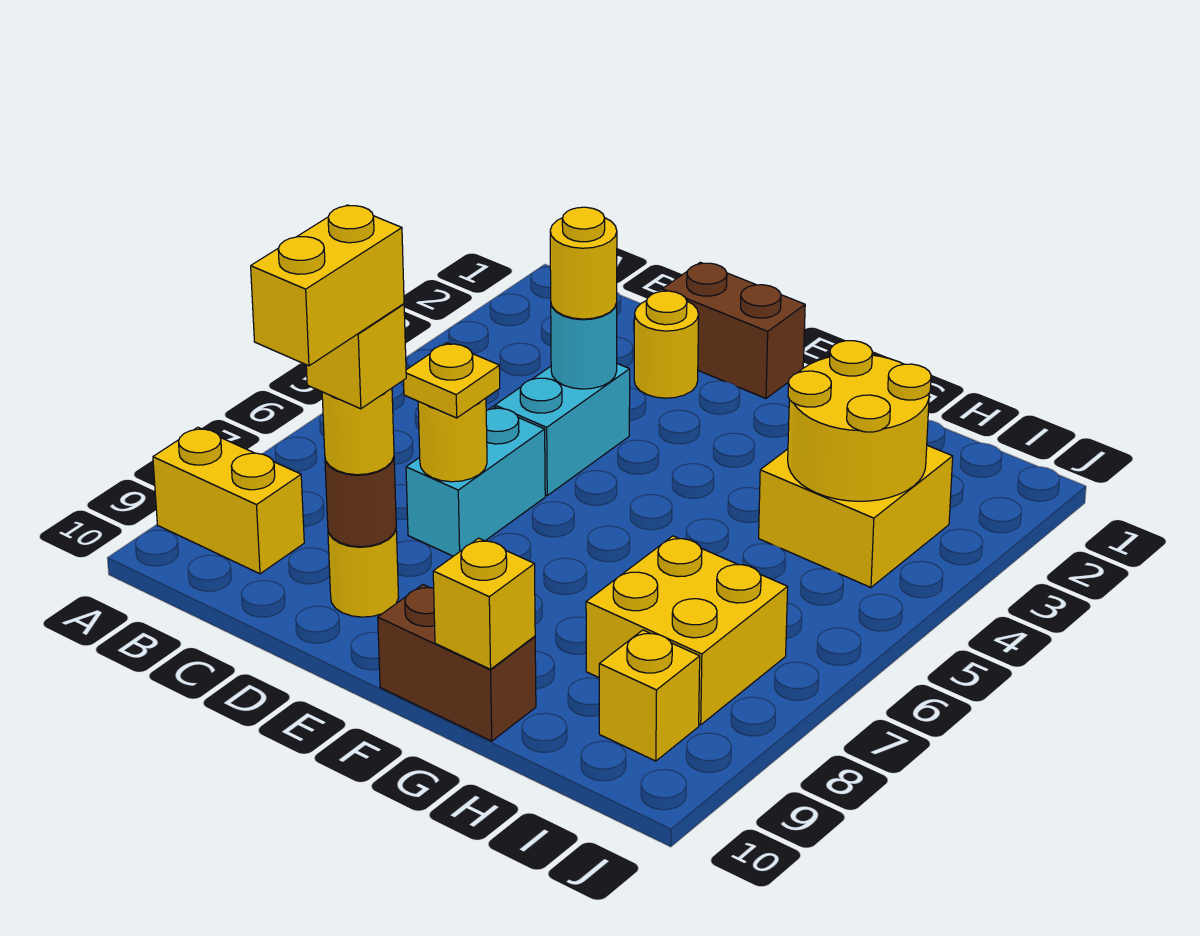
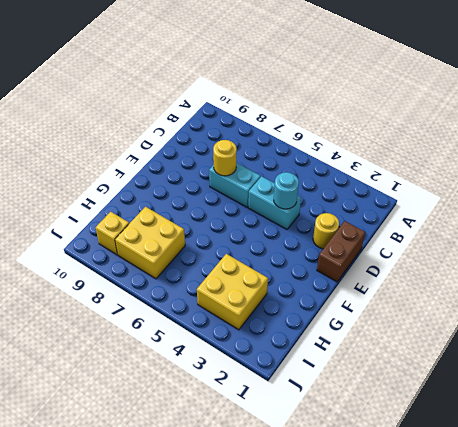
none -> yellow 1x2 brick [153,427,304,574]
none -> yellow 1x1 round brick [328,530,399,617]
none -> brown 1x2 brick [378,585,536,741]

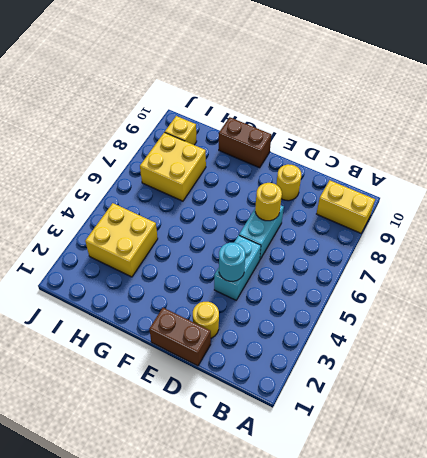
none -> brown 1x1 round brick [325,458,396,547]
none -> yellow 1x1 brick [433,538,535,669]
none -> yellow 2x2 round brick [788,341,931,501]

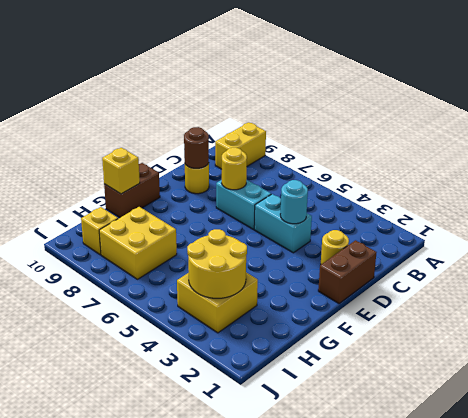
none -> yellow 1x1 round brick [550,207,617,319]
none -> yellow 1x1 plate [404,343,500,418]
none -> yellow 1x1 round brick [322,388,394,475]

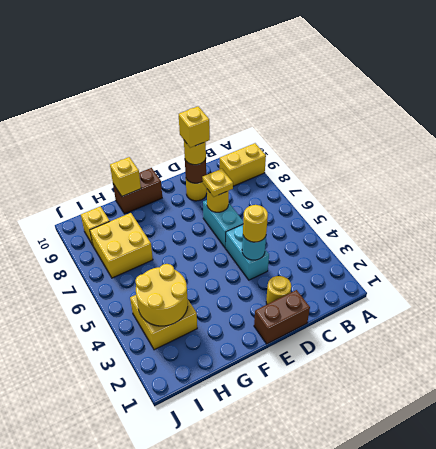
none -> yellow 1x2 brick [251,205,404,366]

